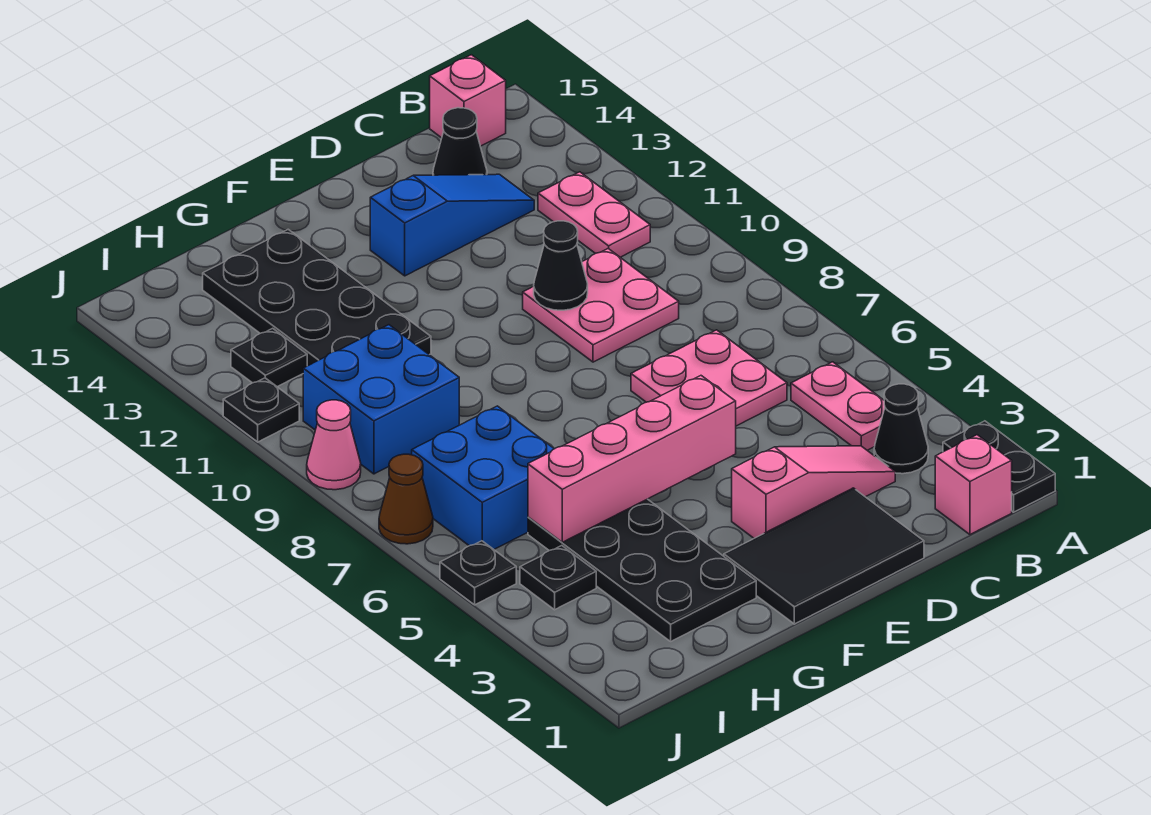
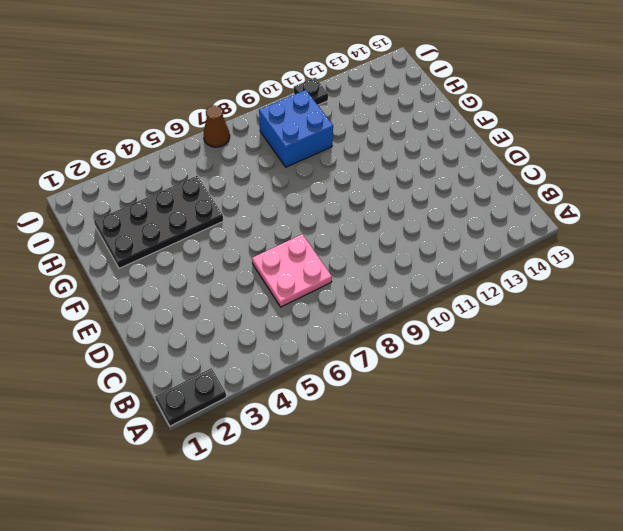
none -> pink 1x1 brick [935,435,1012,534]
none -> black 1x1 cone [874,384,928,474]
none -> pink 1x2 plate [791,362,885,450]

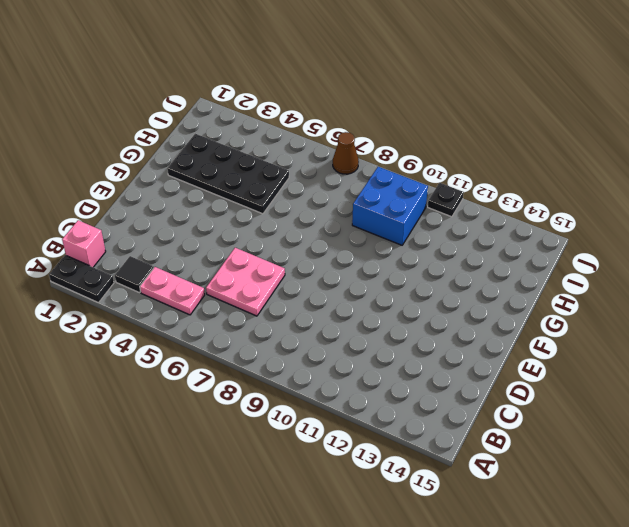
black 1x1 tile [115,256,154,293] -> black 1x1 cone [874,384,928,474]
none -> pink 1x2 plate [538,172,650,257]
none -> pink 1x1 brick [430,55,506,146]
none -> pink 1x3 slope [732,446,895,538]

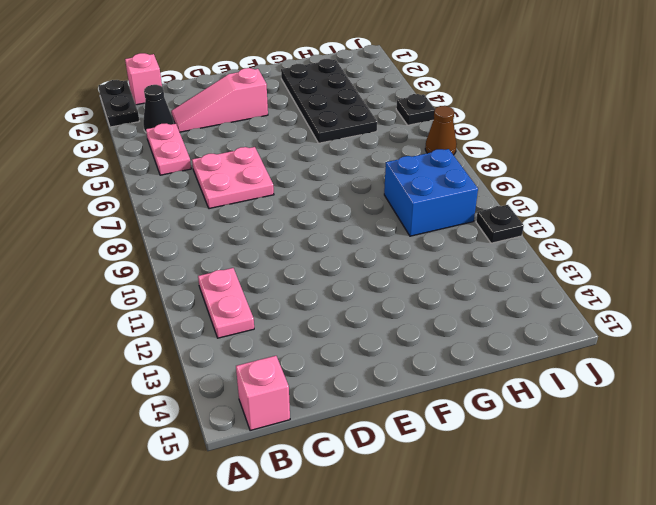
none -> pink 2x2 plate [523,249,679,362]
none -> blue 1x3 slope [370,174,534,276]
none -> black 1x1 cone [433,108,487,175]

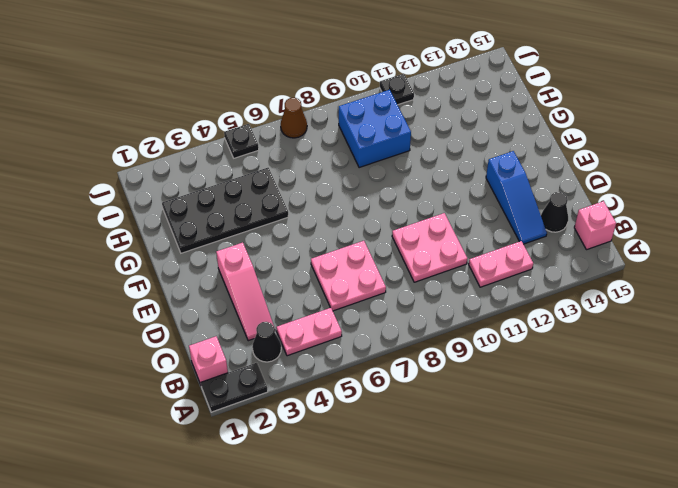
none -> black 2x3 tile [724,488,924,624]
none -> black 2x4 plate [203,229,431,366]
none -> blue 2x2 brick [412,406,554,549]

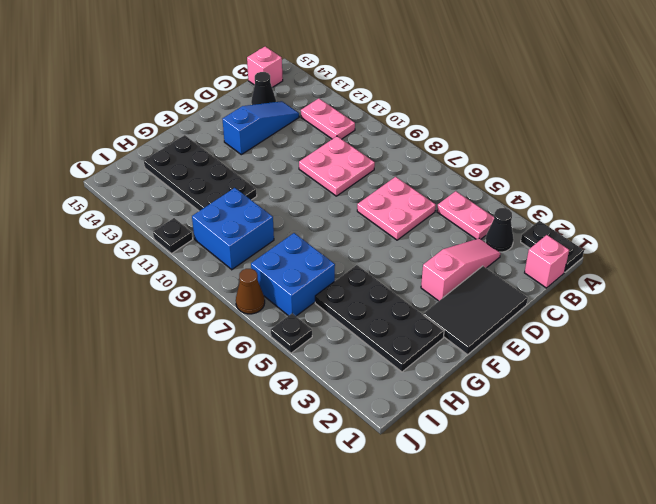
none -> black 1x1 plate [520,546,596,610]
none -> black 1x1 plate [231,328,307,387]
none -> pink 1x1 cone [307,400,361,490]

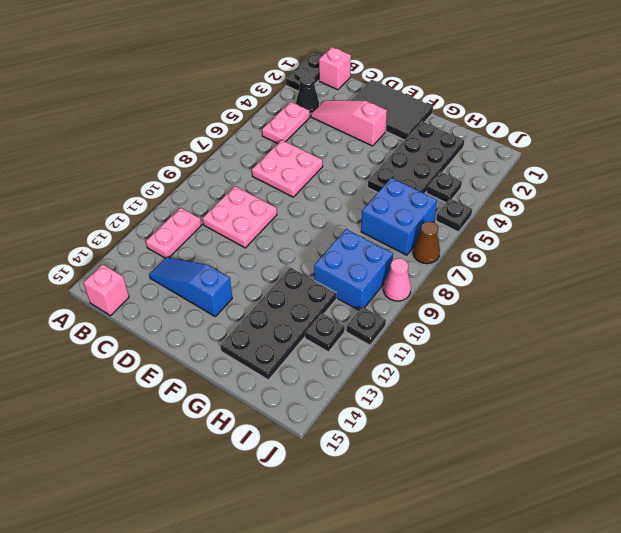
none -> black 1x1 cone [433,108,487,175]
none -> black 1x1 cone [534,221,588,310]
none -> pink 1x4 brick [528,376,736,542]

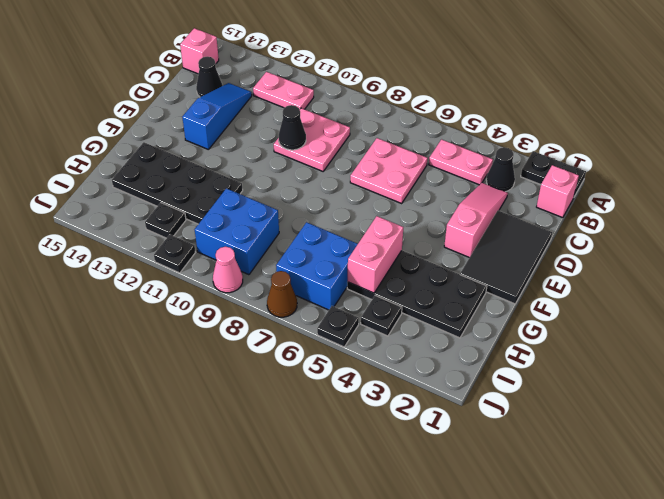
pink 1x2 brick [348,216,403,293] -> pink 1x4 brick [528,376,736,542]

